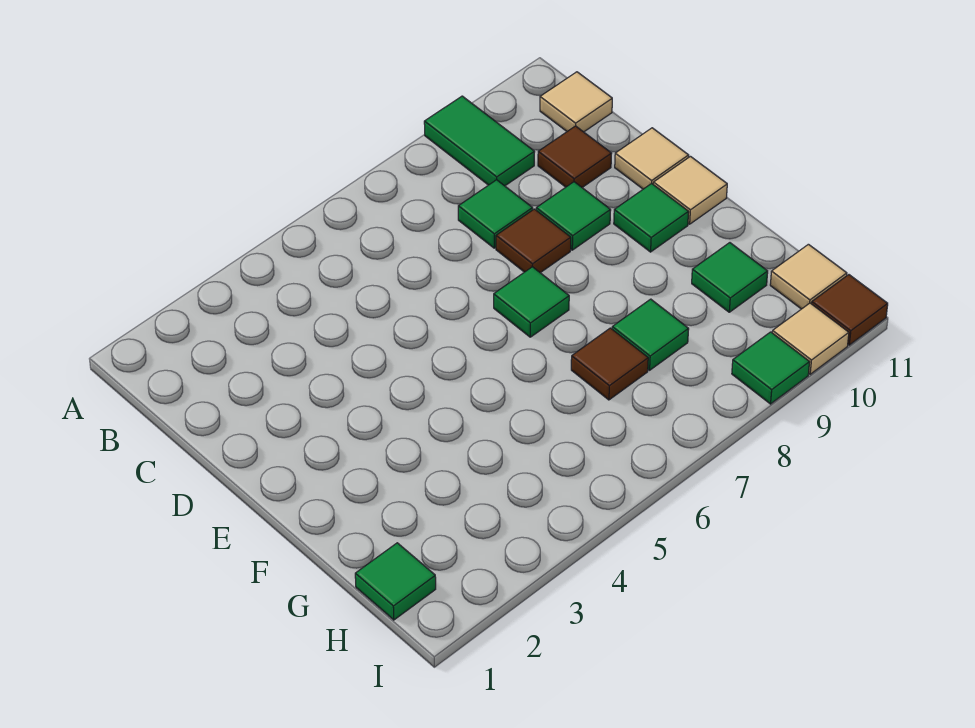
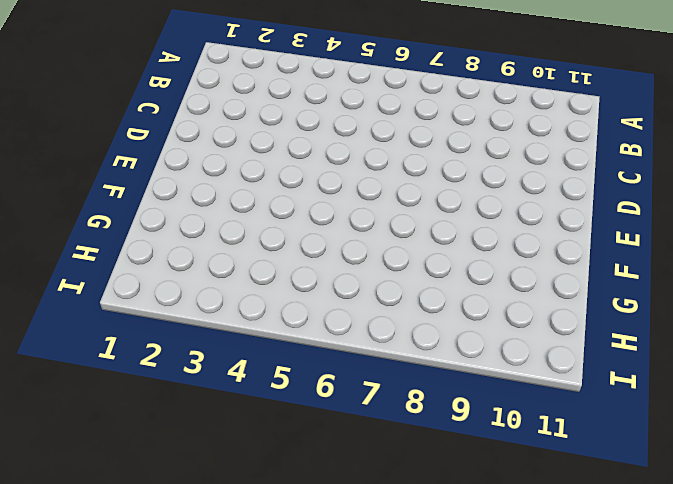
none -> green 1x2 tile [424,96,534,186]
none -> tan 1x1 tile [540,72,612,132]
none -> green 1x1 tile [458,180,533,248]

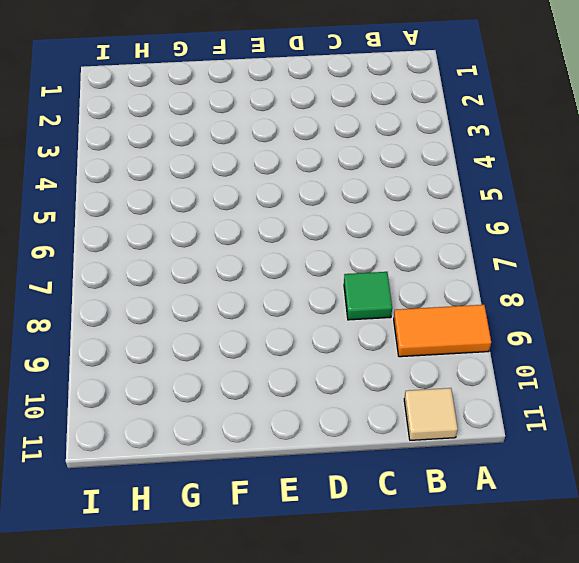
orange 1x2 tile [394,305,491,357] -> green 1x2 tile [424,96,534,186]
none -> brown 1x1 tile [538,126,612,187]
none -> brown 1x1 tile [496,209,571,273]
none -> green 1x1 tile [536,182,611,250]

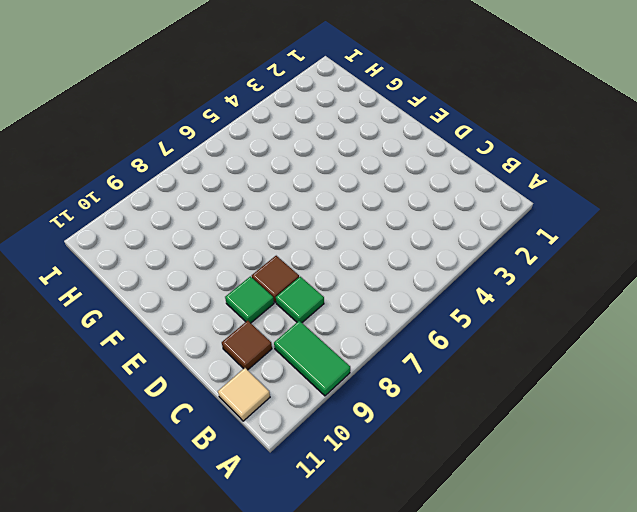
none -> tan 1x1 tile [615,128,689,189]
none -> green 1x1 tile [494,267,569,337]
none -> green 1x1 tile [614,183,689,252]

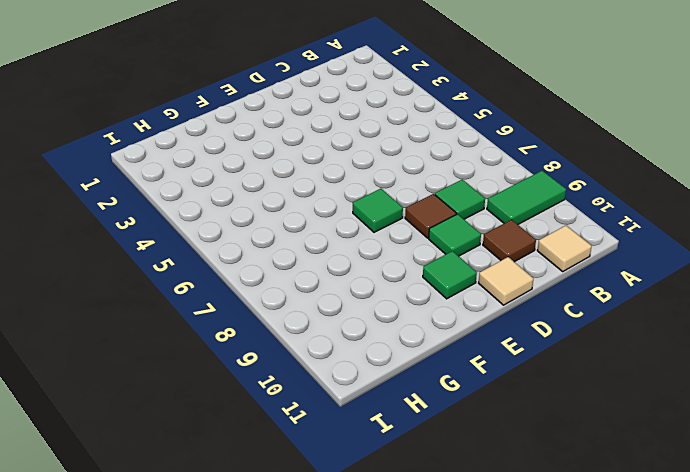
none -> tan 1x1 tile [653,156,727,224]
none -> brown 1x1 tile [571,328,648,400]
none -> green 1x1 tile [612,299,689,370]

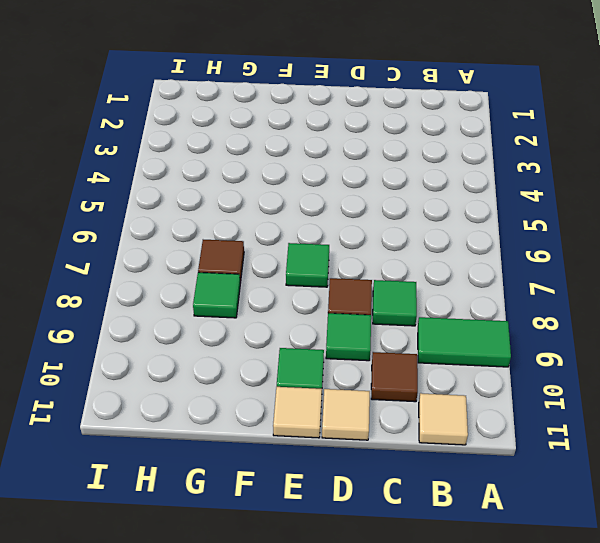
none -> green 1x1 tile [692,243,768,312]
none -> green 1x1 tile [355,543,436,620]
none -> tan 1x1 tile [770,244,847,309]

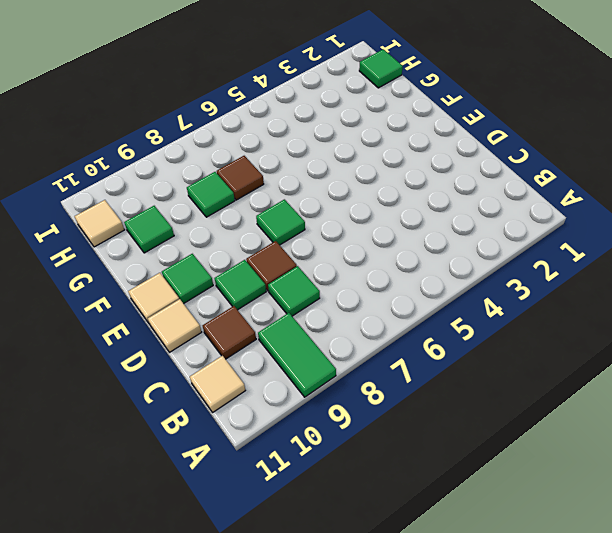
none -> green 1x1 tile [732,332,810,404]
none -> tan 1x1 tile [772,303,849,374]
none -> brown 1x1 tile [812,275,888,345]

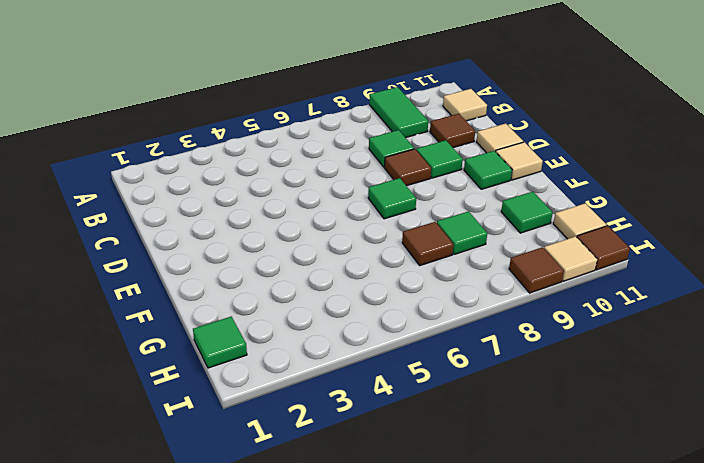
brown 1x1 tile [509,247,564,293] -> green 1x1 tile [732,332,810,404]

